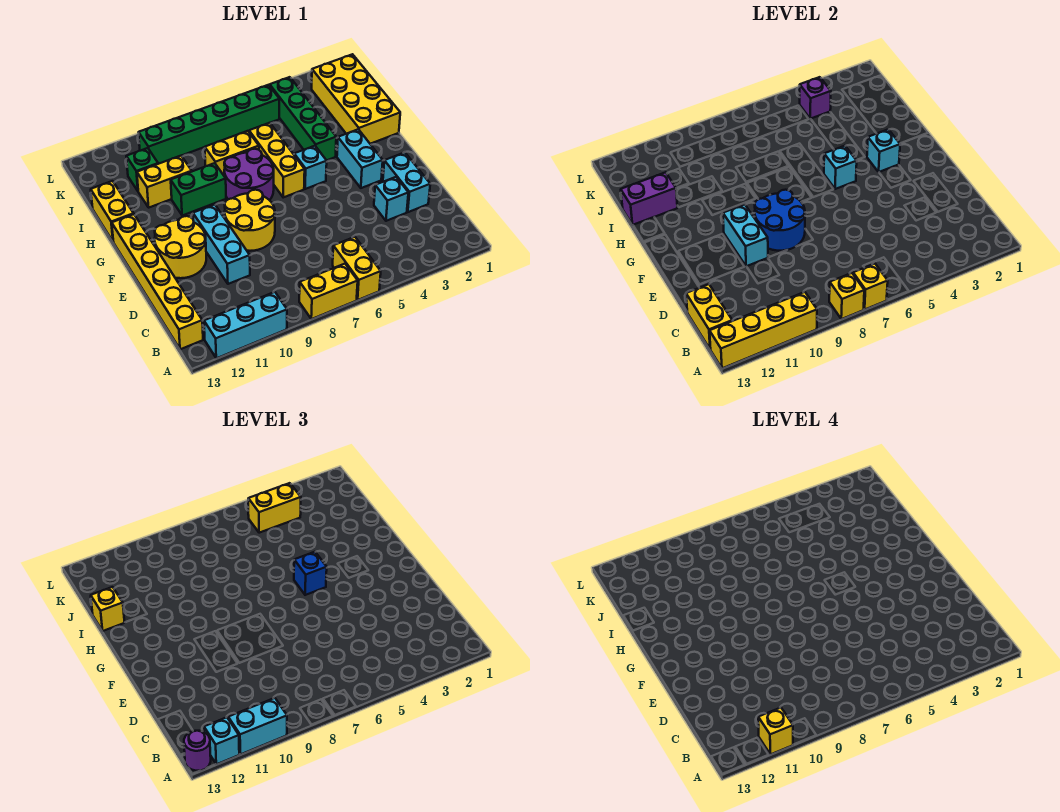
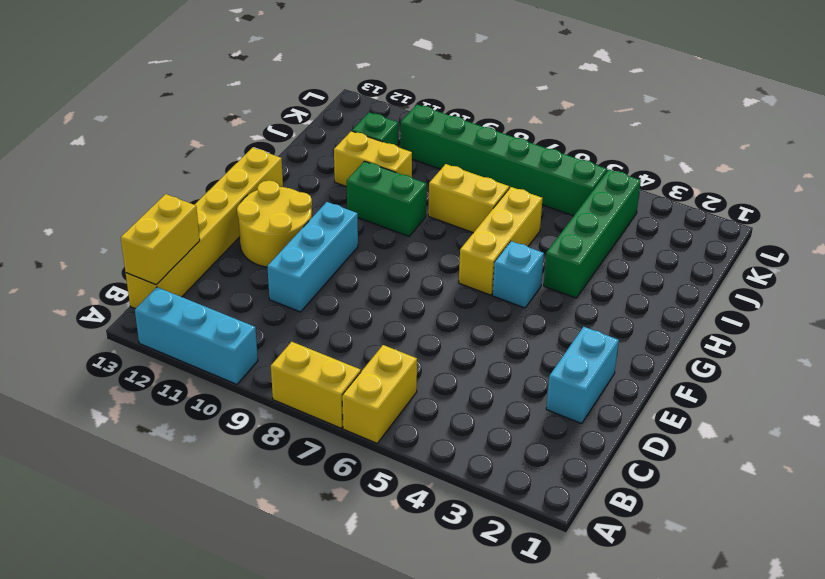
none -> cyan 1x1 brick [374,177,408,221]
none -> yellow 2x2 round brick [225,190,275,251]
none -> cyan 1x2 brick [337,129,383,188]
none -> purple 2x2 round brick [224,149,274,200]

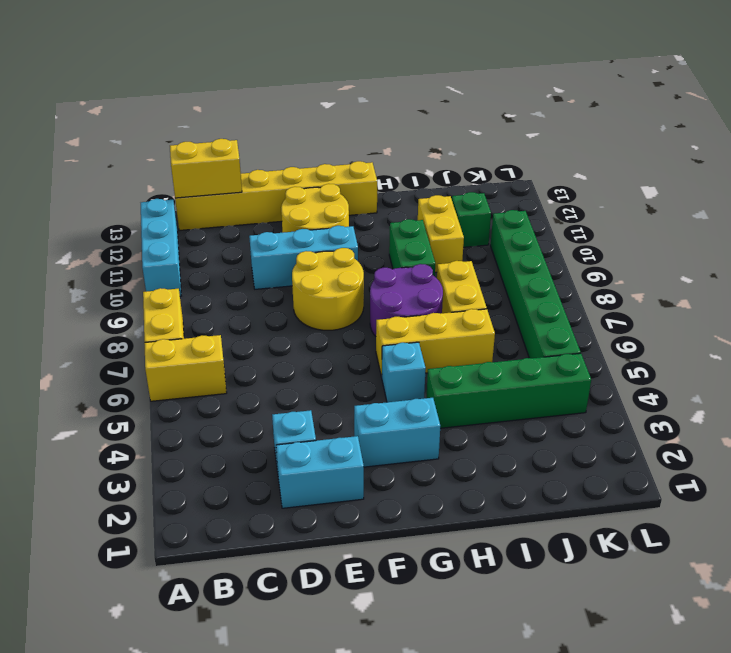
none -> yellow 2x4 brick [312,54,400,144]
none -> yellow 1x2 brick [91,181,134,241]
none -> yellow 1x1 brick [853,264,888,309]
none -> yellow 1x1 brick [829,273,864,319]

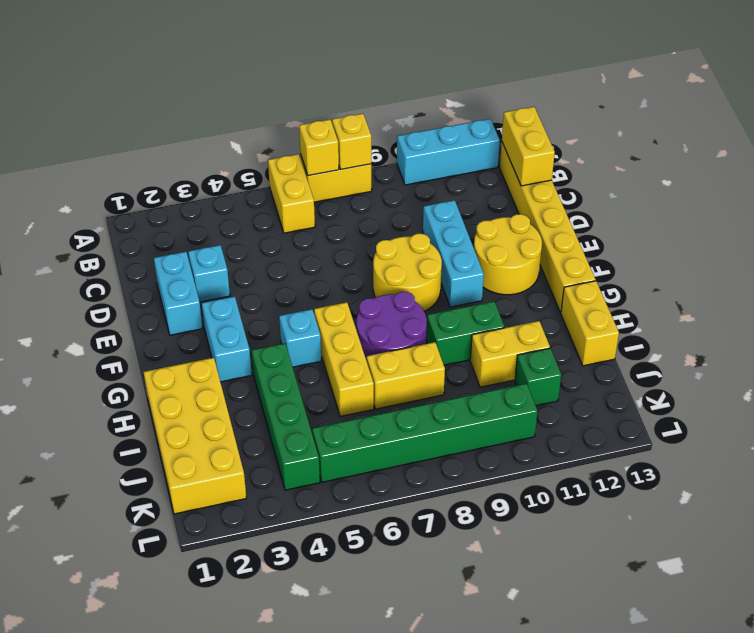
none -> yellow 1x4 brick [710,292,817,368]
none -> blue 2x2 round brick [755,190,805,251]
none -> cyan 1x2 brick [723,205,768,266]
none -> cyan 1x1 brick [867,129,900,172]

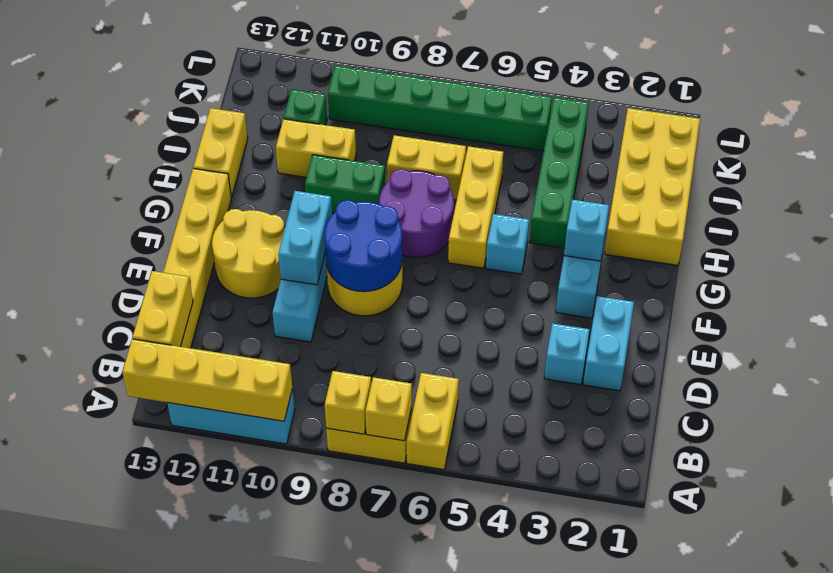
none -> cyan 1x1 brick [824,146,857,189]
none -> purple 1x2 brick [621,172,677,225]
none -> purple 1x1 brick [800,77,831,119]
none -> cyan 1x2 brick [228,698,287,754]

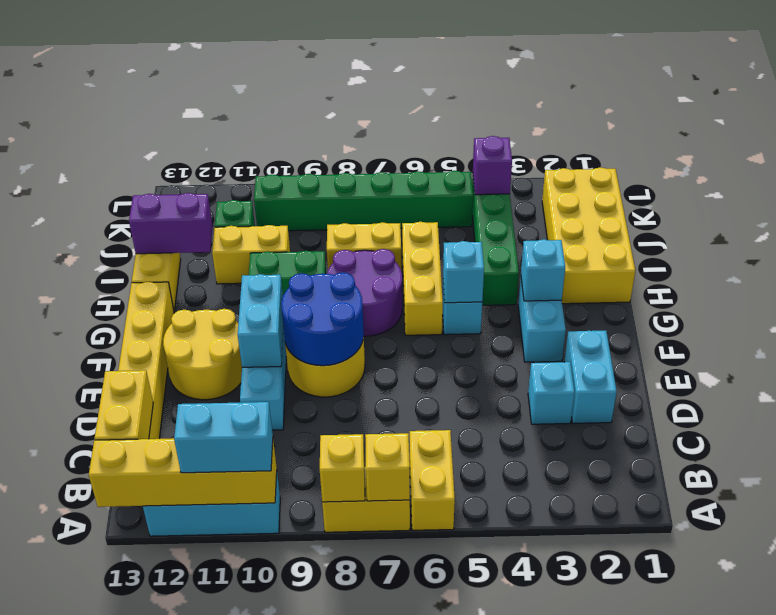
none -> cyan 1x1 brick [204,717,239,764]
none -> purple 1x1 round brick [184,731,211,771]
none -> blue 1x1 brick [294,552,327,595]
none -> yellow 1x1 brick [91,587,125,631]

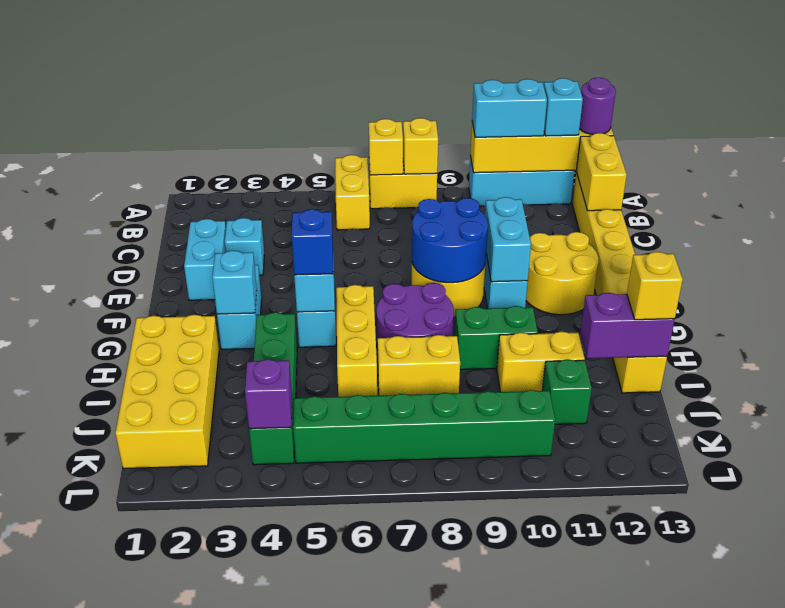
none -> yellow 1x2 brick [248,483,301,533]
none -> yellow 1x1 brick [758,708,793,754]

